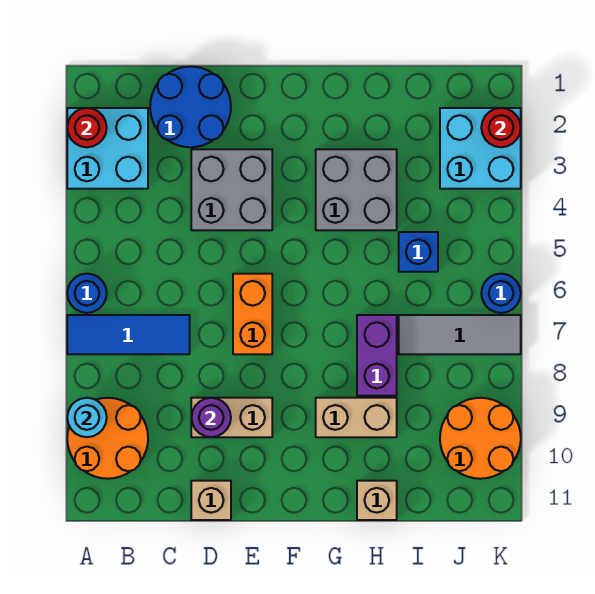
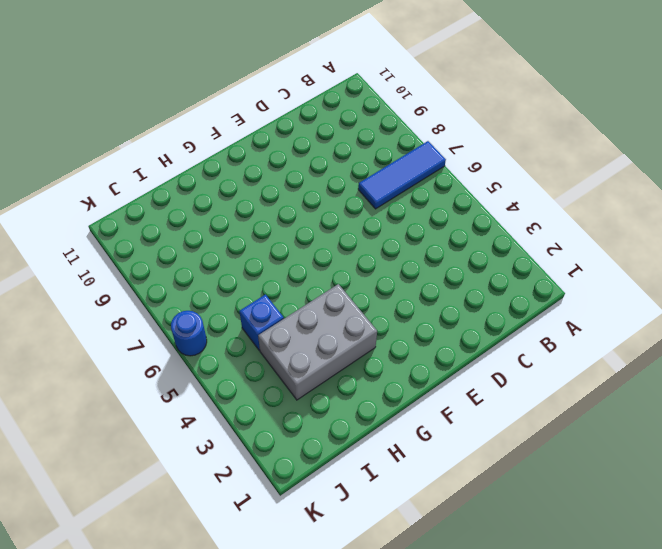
grey 2x3 brick [258,284,377,400] -> grey 2x2 brick [316,149,397,230]
none -> cyan 2x2 brick [67,108,148,189]
none -> blue 1x1 round brick [67,274,107,313]
none -> orange 2x2 round brick [67,398,148,479]

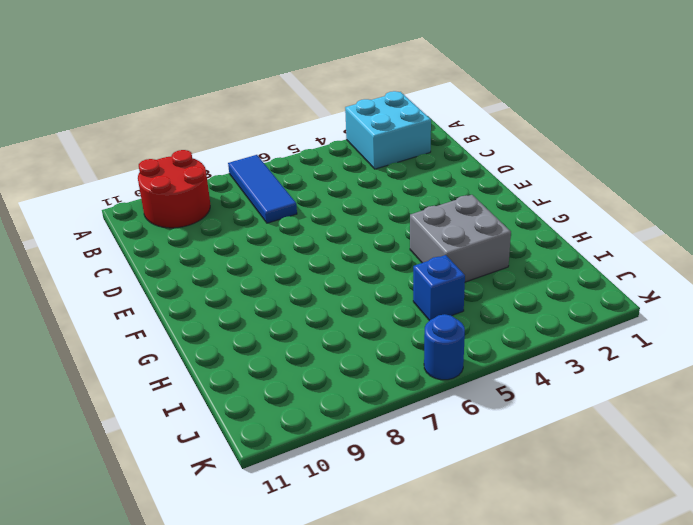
red 2x2 round brick [138,150,210,228] -> orange 2x2 round brick [67,398,148,479]
none -> blue 1x1 round brick [67,274,107,313]
none -> blue 2x2 round brick [150,67,231,147]
none -> grey 2x2 brick [191,149,272,230]

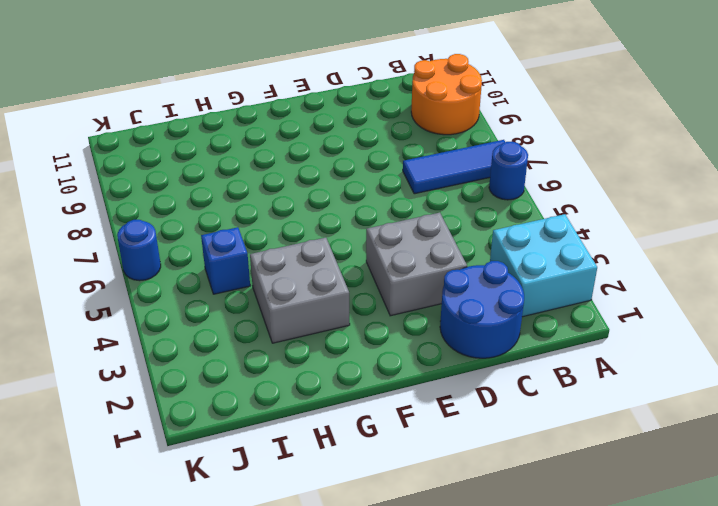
none -> tan 1x2 brick [191,398,272,437]
none -> tan 1x1 brick [191,481,231,520]
none -> orange 1x2 brick [233,274,272,354]

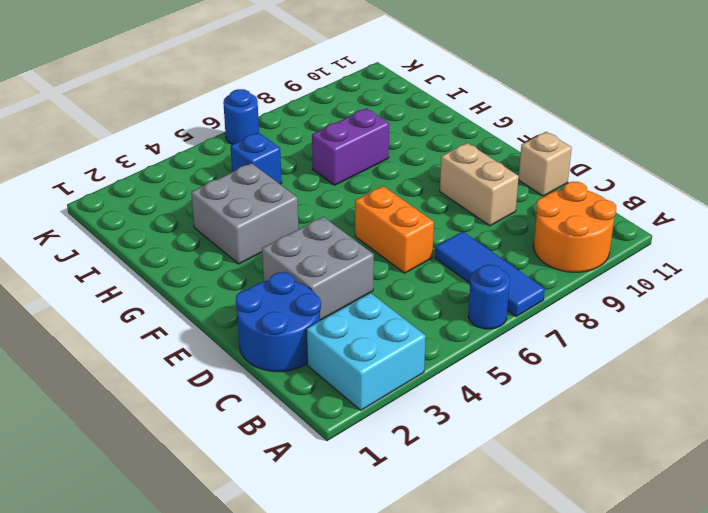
orange 1x2 brick [355,186,434,273] -> orange 1x2 brick turned to [233,274,272,354]
none -> tan 1x2 brick [316,398,397,437]
none -> tan 1x1 brick [357,481,397,520]
none -> grey 1x3 tile [399,315,521,354]

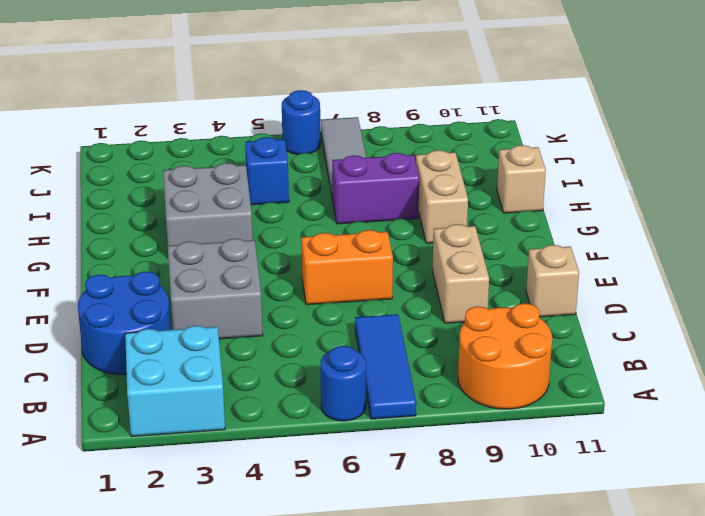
none -> cyan 2x2 brick [440,108,521,189]
none -> orange 2x2 round brick [440,398,521,479]
none -> red 1x1 round brick [67,108,107,147]

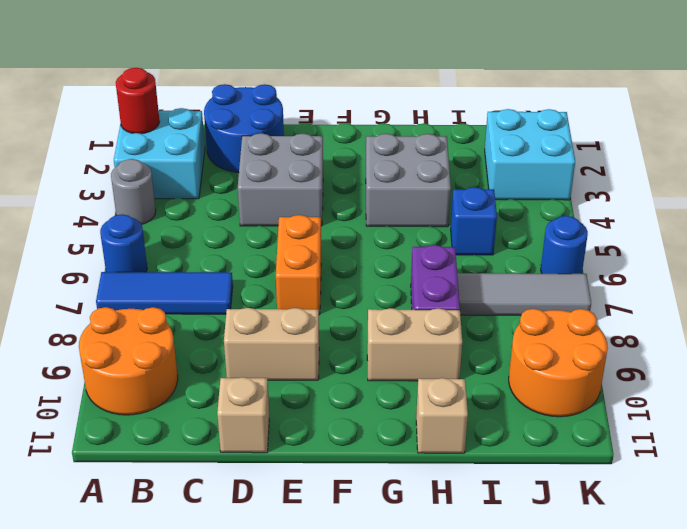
grey 1x1 round brick [111,159,156,224] -> none
none -> cyan 1x1 round brick [67,398,107,437]
none -> purple 1x1 round brick [191,398,231,437]
none -> red 1x1 round brick [481,108,521,147]

